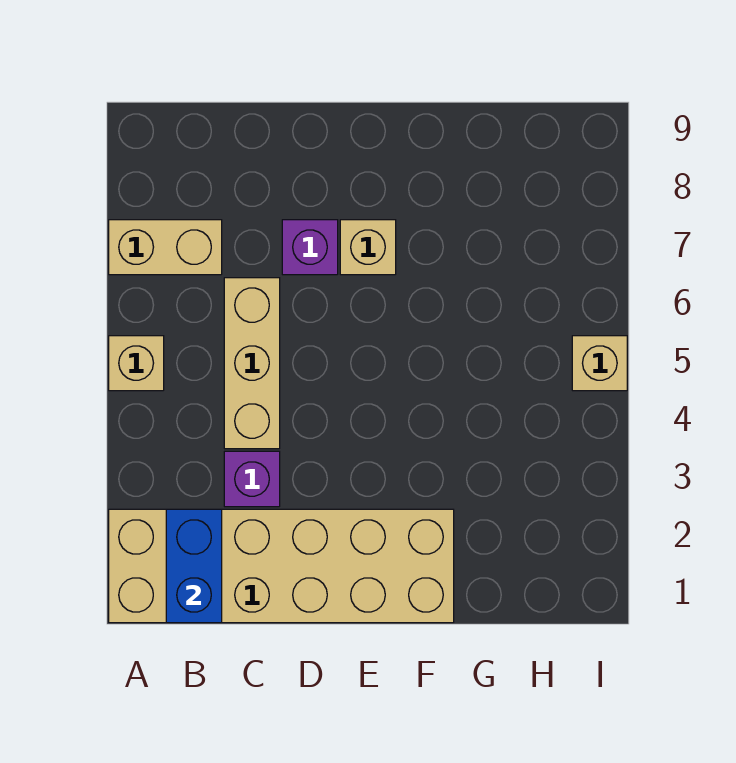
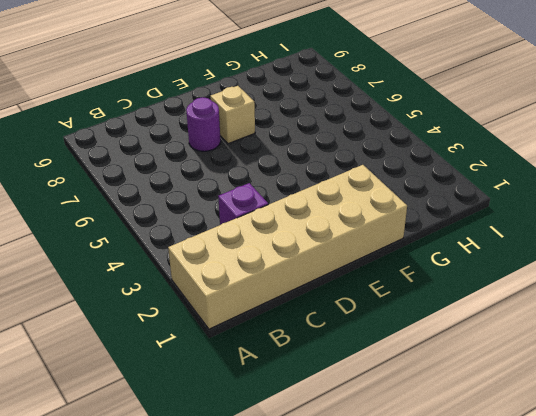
purple 1x1 round brick [186,97,221,151] -> purple 1x1 brick [282,220,338,275]
none -> tan 1x1 brick [109,336,164,391]
none -> tan 1x2 brick [109,220,222,275]

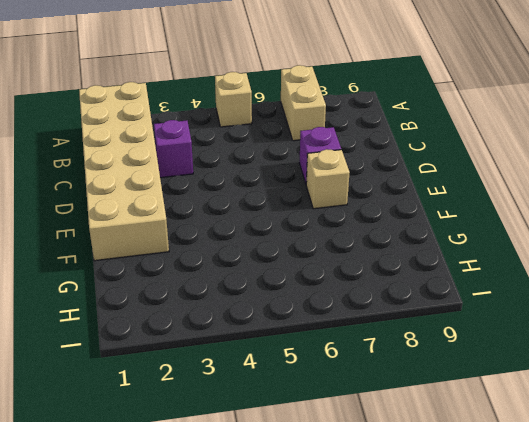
none -> tan 1x3 brick [224,278,280,449]
none -> tan 1x1 brick [572,336,627,391]

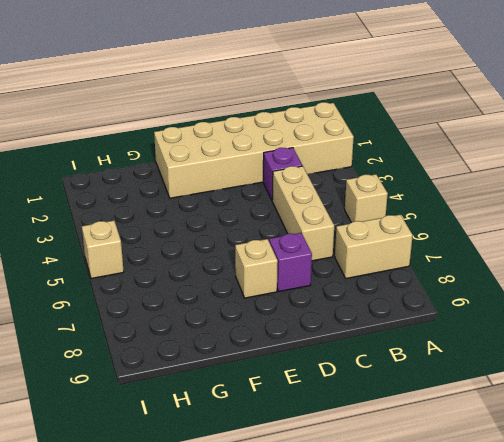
none -> blue 1x2 brick [166,509,222,623]

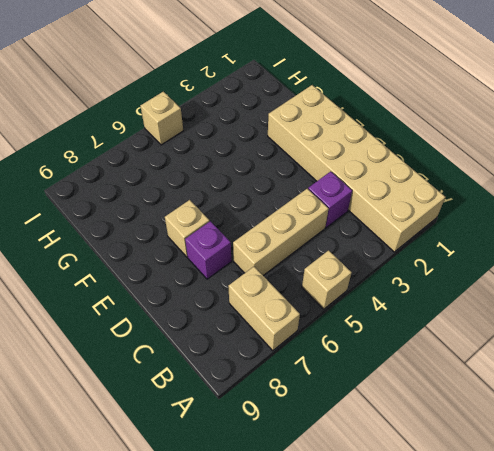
none -> blue 1x2 brick [166,509,222,623]

